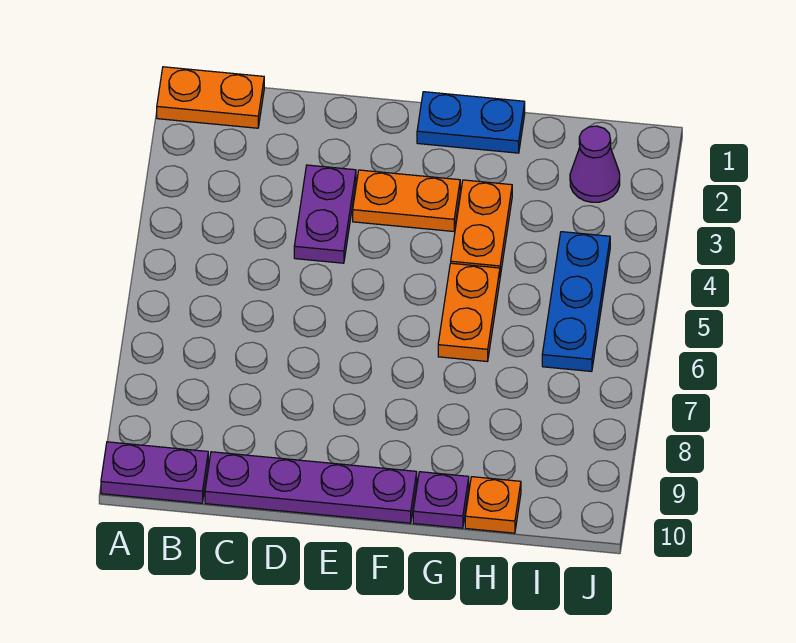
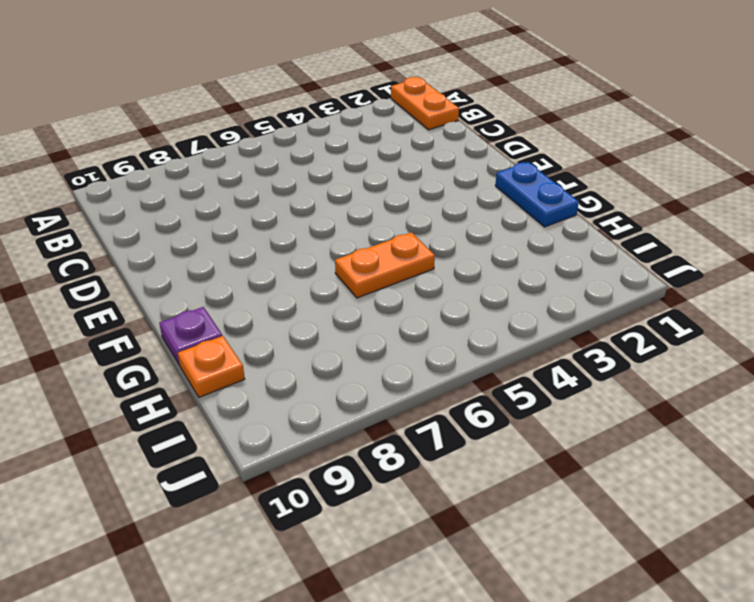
none -> purple 1x2 plate [101,442,208,503]
none -> purple 1x4 plate [205,452,417,523]
none -> purple 1x2 plate [294,165,356,263]

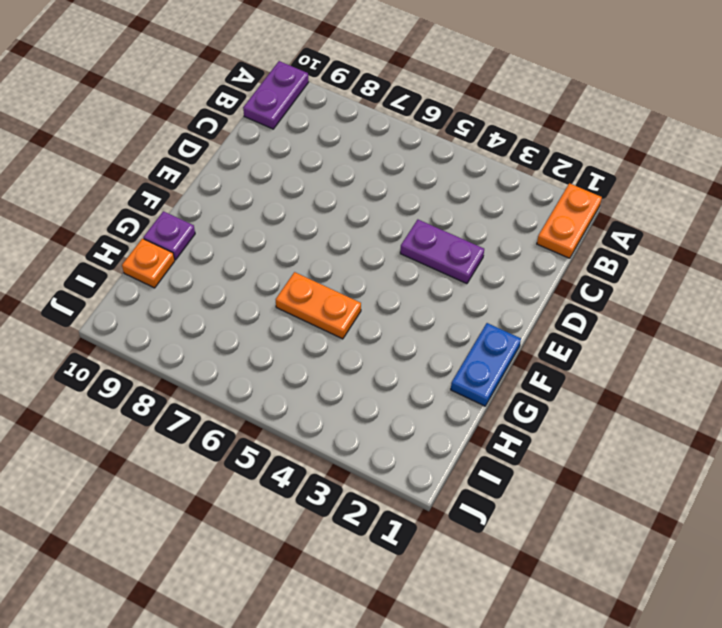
none -> purple 1x4 plate [205,452,417,523]
none -> orange 1x2 plate [353,170,460,231]
none -> orange 1x2 plate [451,180,512,276]

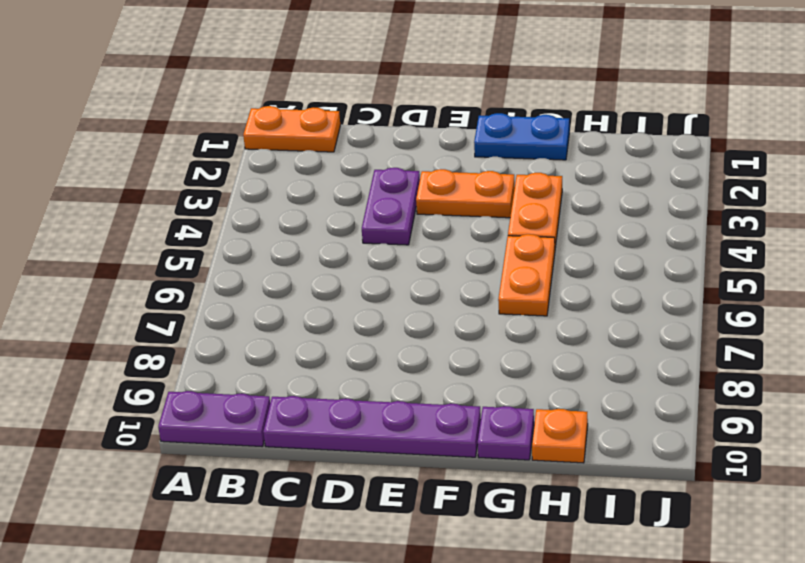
none -> purple 1x1 cone [570,126,620,202]
none -> blue 1x3 plate [542,232,610,371]

